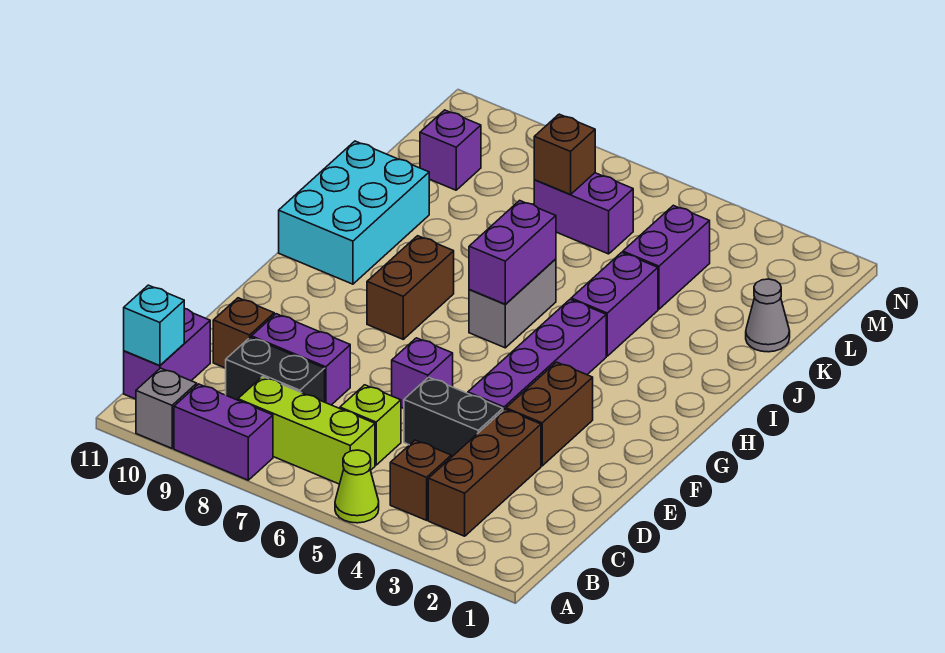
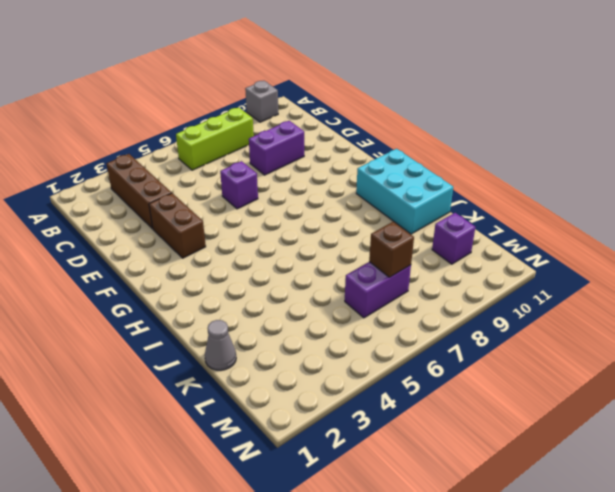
none -> lime 1x1 cone [335,450,379,523]
none -> purple 1x2 brick [174,384,273,480]
none -> brown 1x1 brick [390,440,451,520]

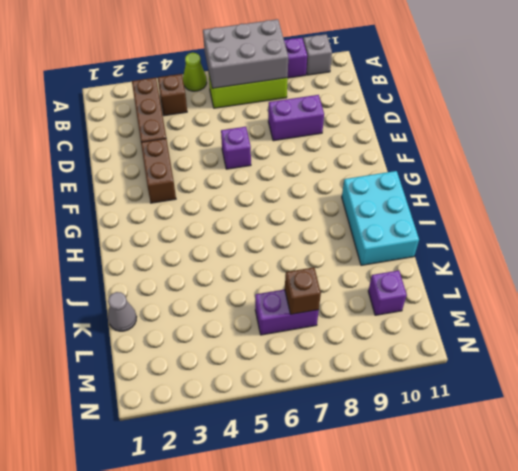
grey 2x3 brick [203,19,288,88] -> none
none -> purple 1x2 brick [124,309,210,399]
none -> lime 1x1 brick [340,385,401,465]
none -> black 1x2 brick [226,337,325,402]

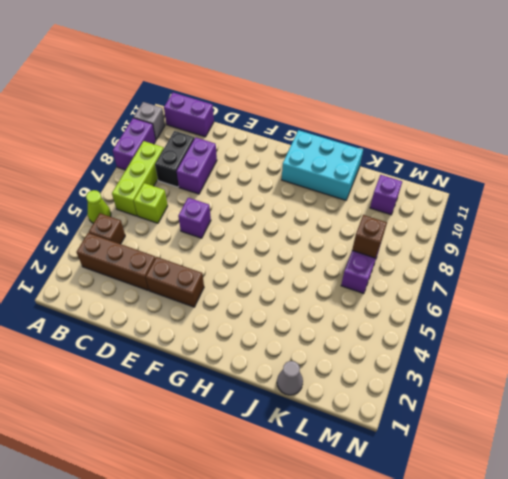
none -> black 1x2 brick [404,377,503,457]
none -> brown 1x1 brick [213,298,274,368]
none -> purple 1x4 brick [468,299,606,410]

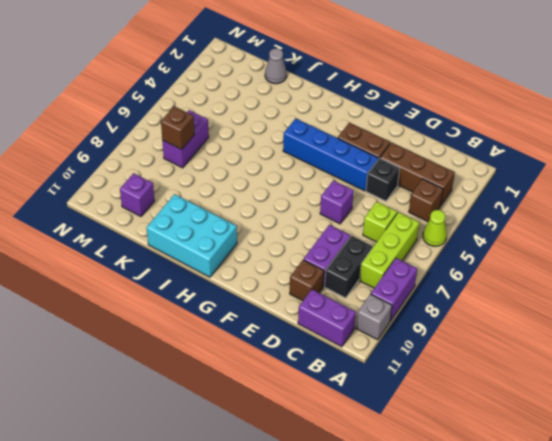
black 1x1 brick [366,158,400,201] -> black 1x2 brick [404,377,503,457]
blue 1x4 brick [283,118,378,191] -> purple 1x4 brick [468,299,606,410]
none -> brown 1x2 brick [367,236,454,339]
none -> grey 1x2 brick [469,259,556,348]
none -> purple 1x2 brick [571,252,658,356]

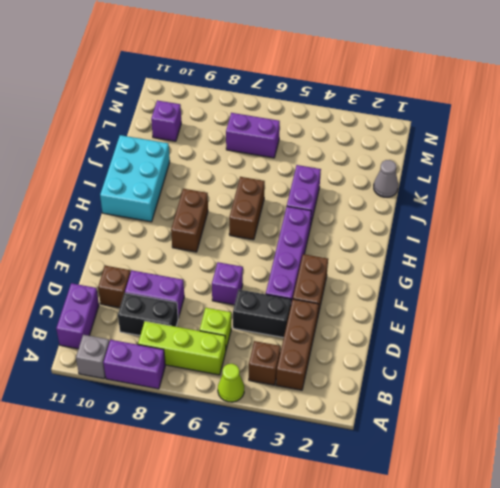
brown 1x2 brick [229,177,265,240] -> grey 1x2 brick [469,259,556,348]
none -> purple 1x2 brick [623,205,710,309]
none -> cyan 1x1 brick [124,285,184,366]
none -> purple 1x2 brick [469,201,556,304]

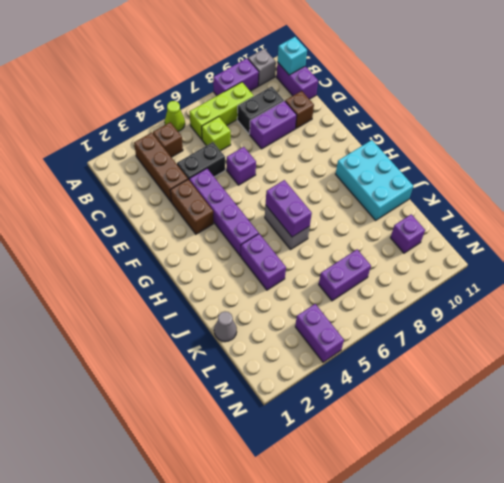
purple 1x2 brick [295,304,344,362] -> purple 1x2 brick moved to [623,205,710,309]
none -> brown 1x2 brick [367,236,454,339]
none -> brown 1x1 brick [534,114,595,194]

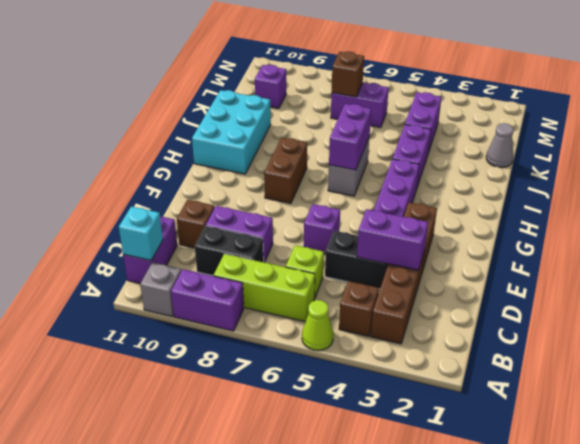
purple 1x2 brick [357,209,428,270] -> none

